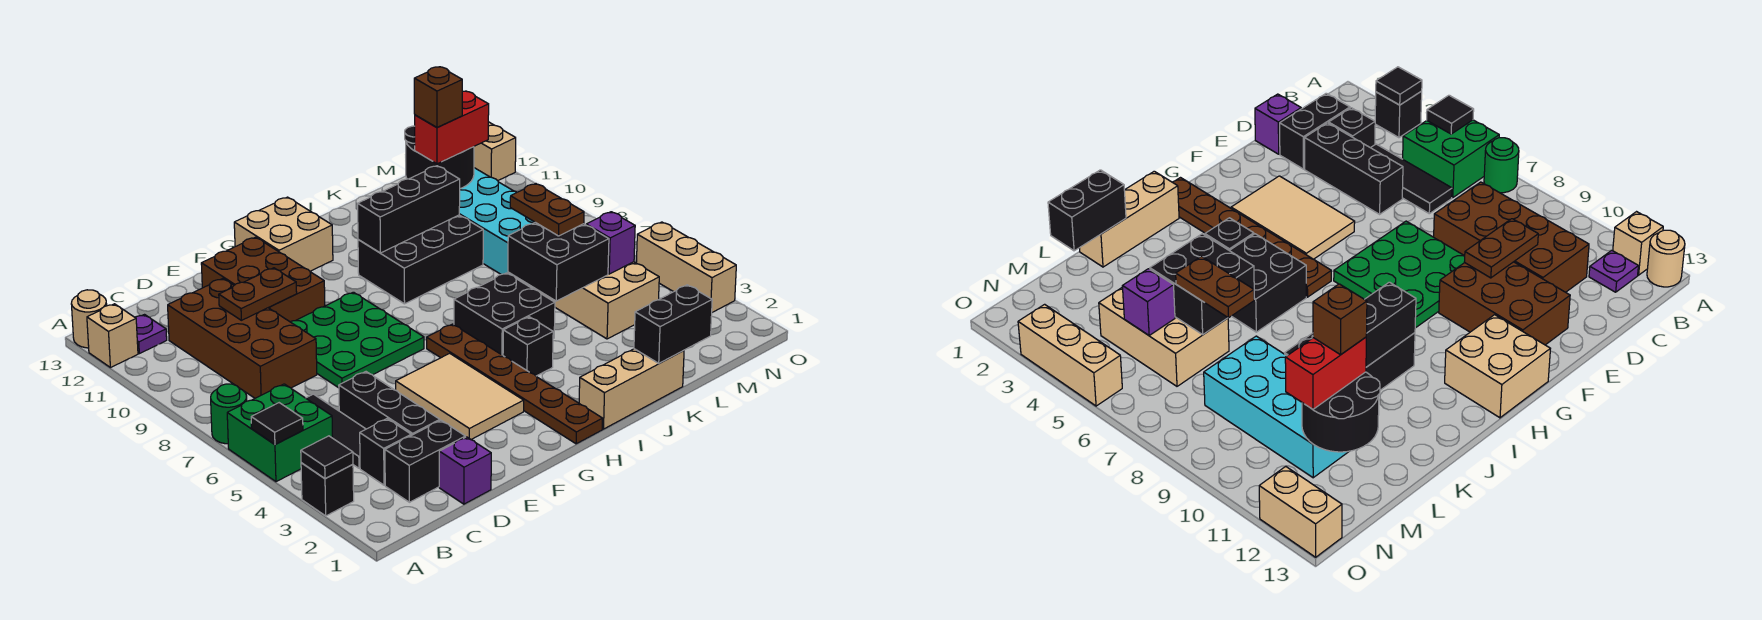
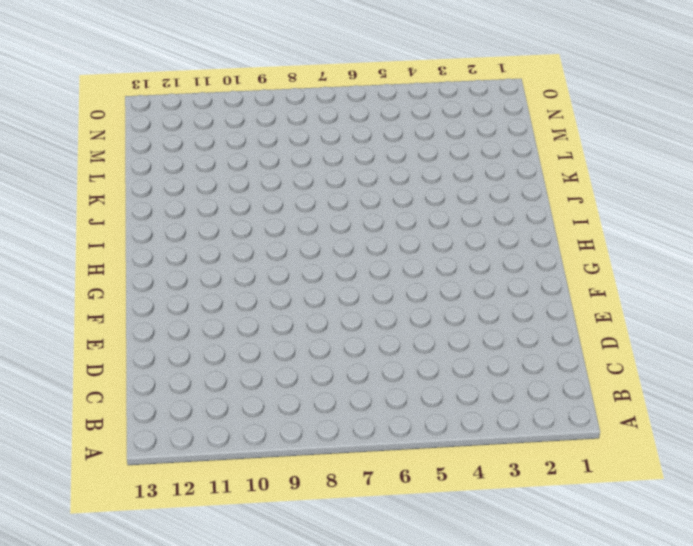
none -> black 1x1 brick [301,463,354,516]
none -> green 2x2 brick [227,384,333,482]
none -> green 1x1 round brick [211,384,247,444]
none -> tan 1x1 brick [87,304,138,368]

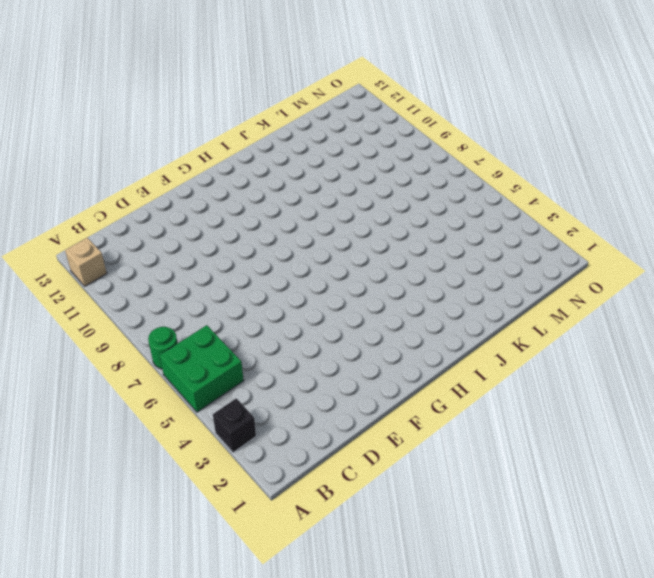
none -> tan 1x1 round brick [71,290,107,348]
none -> purple 1x1 plate [135,315,167,354]
none -> black 1x2 brick [385,420,465,502]
none -> black 1x1 brick [360,419,411,485]

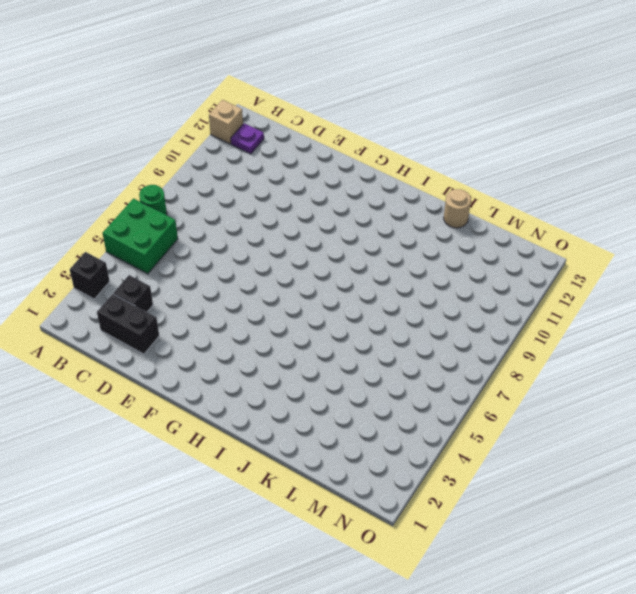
tan 1x1 round brick [444,189,471,228] -> tan 1x1 round brick moved to [71,290,107,348]
none -> black 1x3 tile [306,394,366,468]
none -> brown 2x4 brick [168,279,317,398]
none -> purple 1x1 brick [439,437,491,504]
none -> black 1x3 brick [339,372,440,435]

